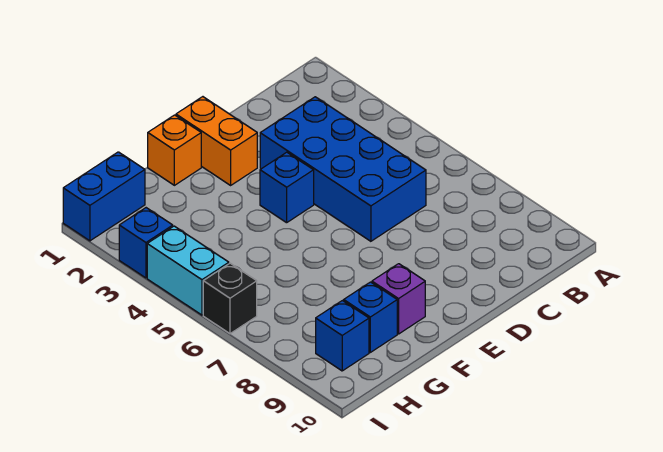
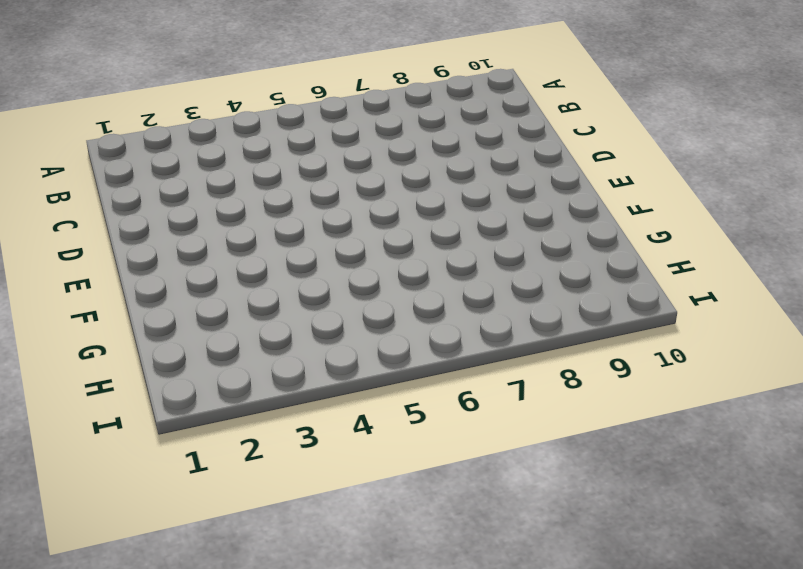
none -> blue 2x4 brick [260,97,426,241]
none -> orange 1x2 brick [176,97,257,185]

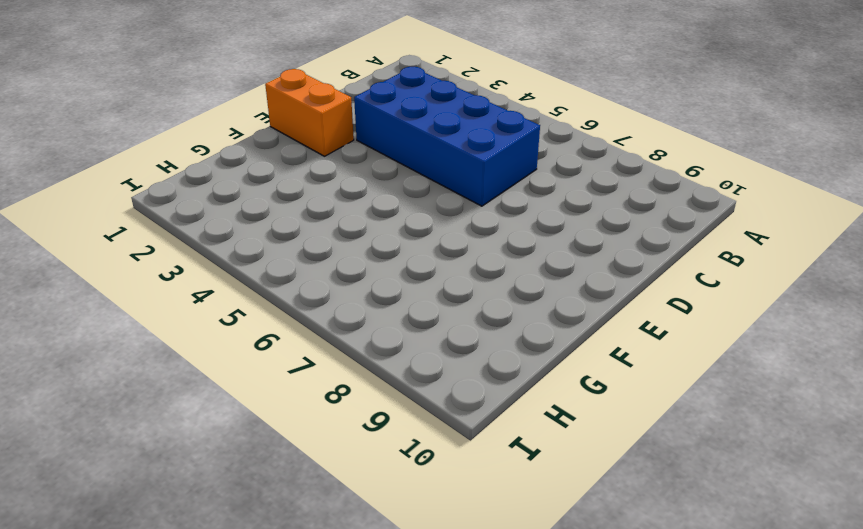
none -> blue 1x1 brick [260,152,314,223]
none -> orange 1x1 brick [148,115,201,185]

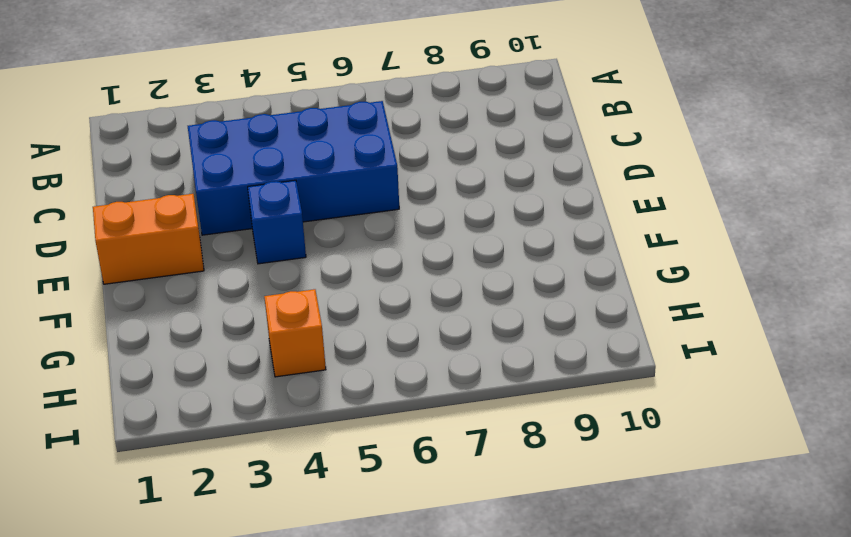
orange 1x1 brick [264,289,326,377] -> orange 1x1 brick moved to [148,115,201,185]
none -> purple 1x1 brick [372,264,425,334]
none -> blue 1x1 brick [344,282,397,352]

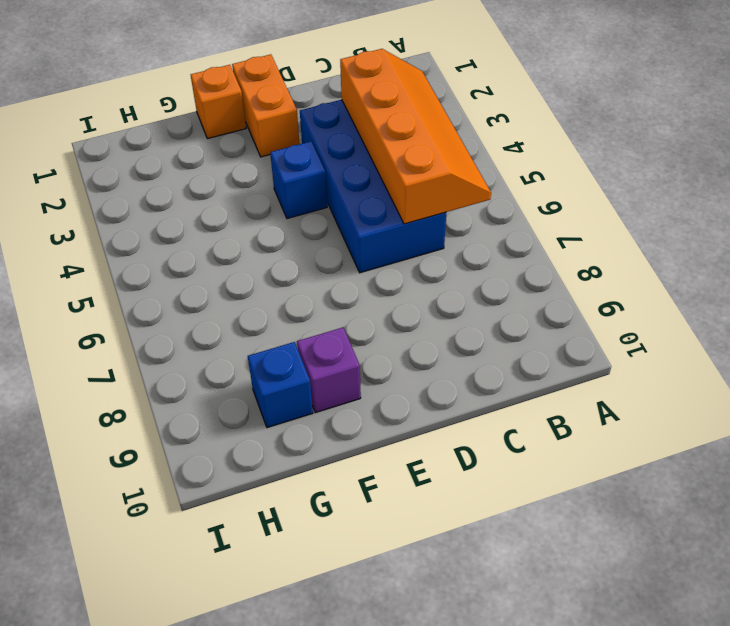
orange 2x4 slope [340,49,491,224] -> none
none -> blue 1x2 brick [63,152,145,241]
none -> blue 1x1 brick [316,301,369,371]

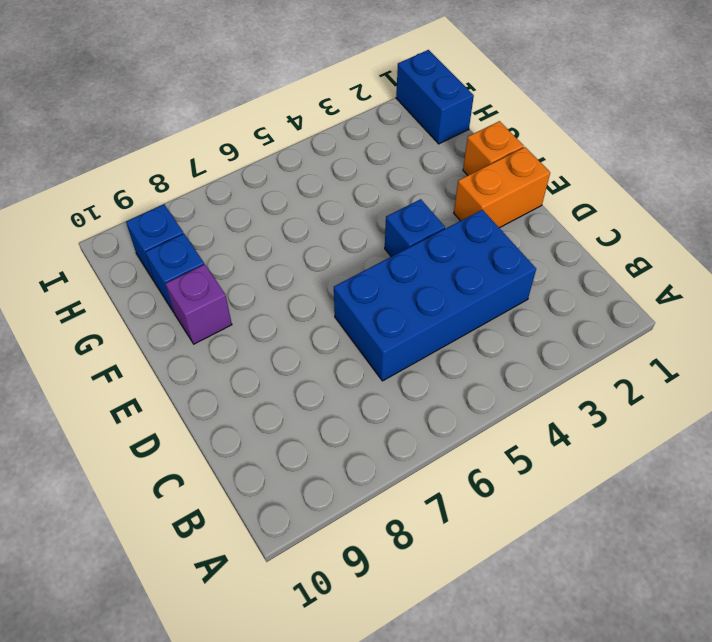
none -> blue 1x1 brick [119,208,173,278]
none -> cyan 1x2 brick [147,226,229,315]

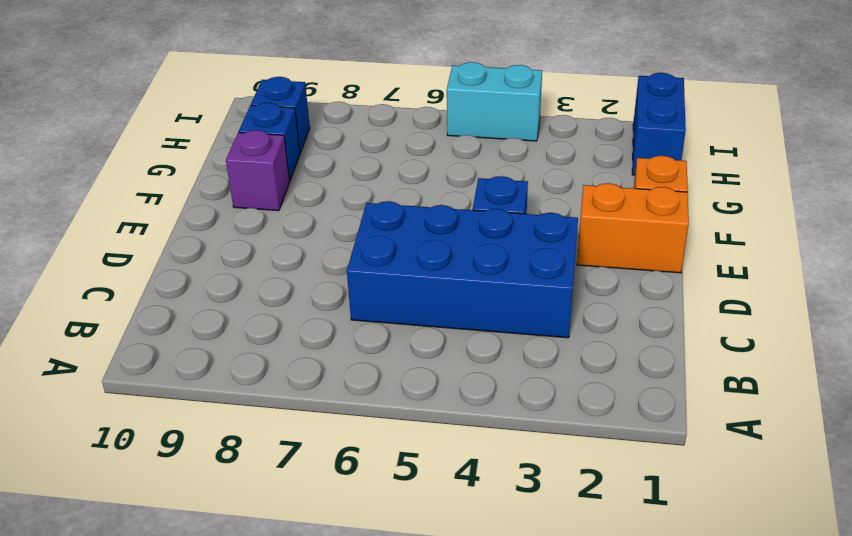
none -> blue 1x1 brick [119,208,173,278]
none -> black 1x1 brick [203,263,257,334]

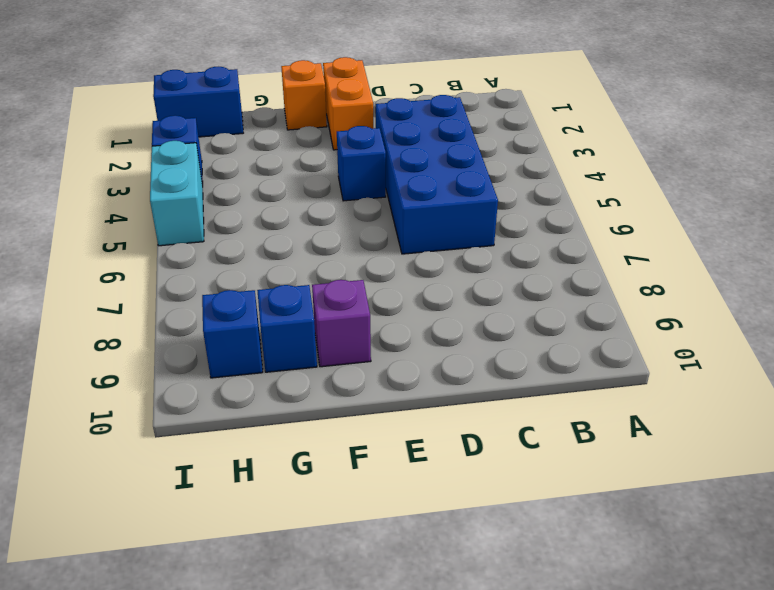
none -> black 1x1 brick [203,263,257,334]

